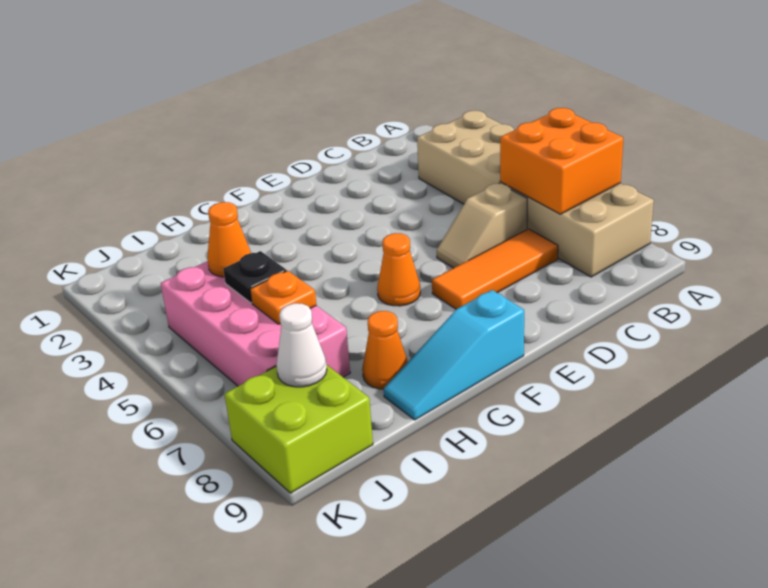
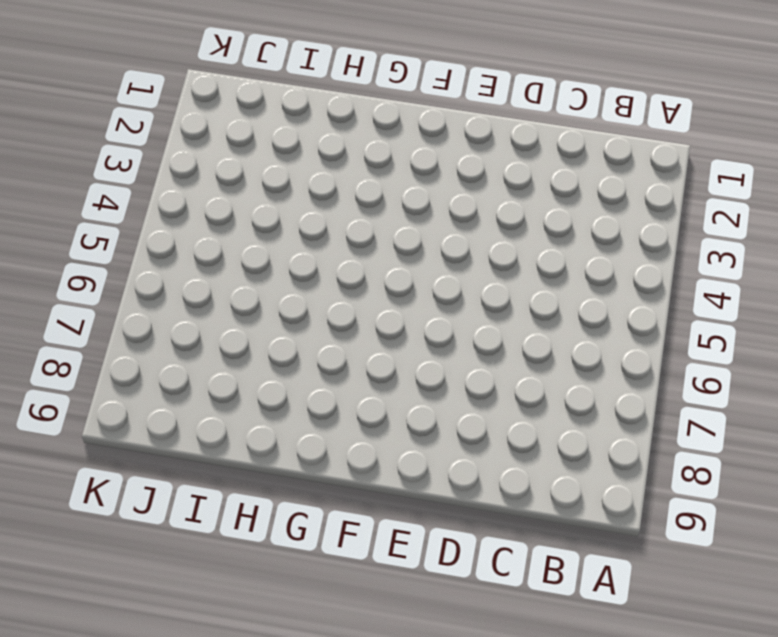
none -> tan 2x6 brick [417,111,654,277]
none -> tan 1x2 slope [437,183,527,268]
none -> orange 1x3 tile [432,229,558,309]

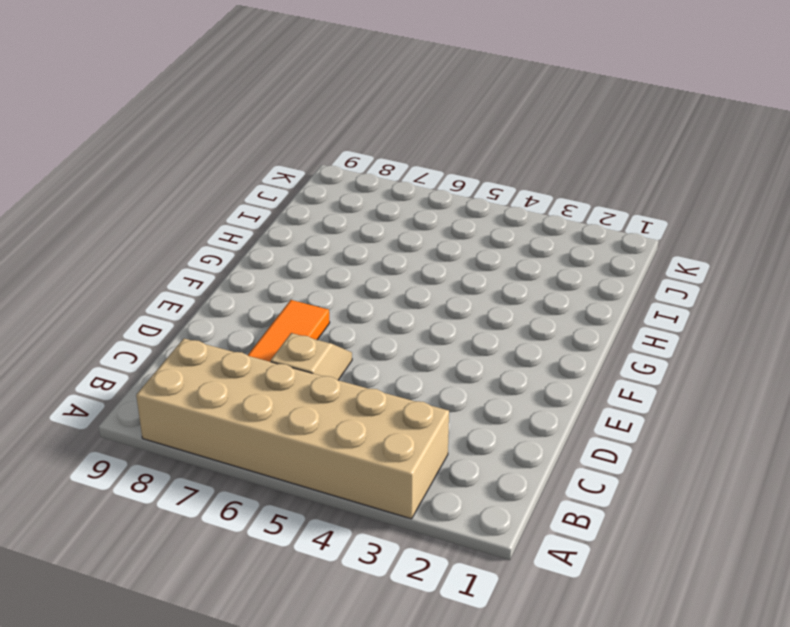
none -> orange 1x1 cone [377,233,420,306]
none -> cyan 1x3 slope [384,290,524,420]
none -> orange 1x1 cone [362,311,408,389]

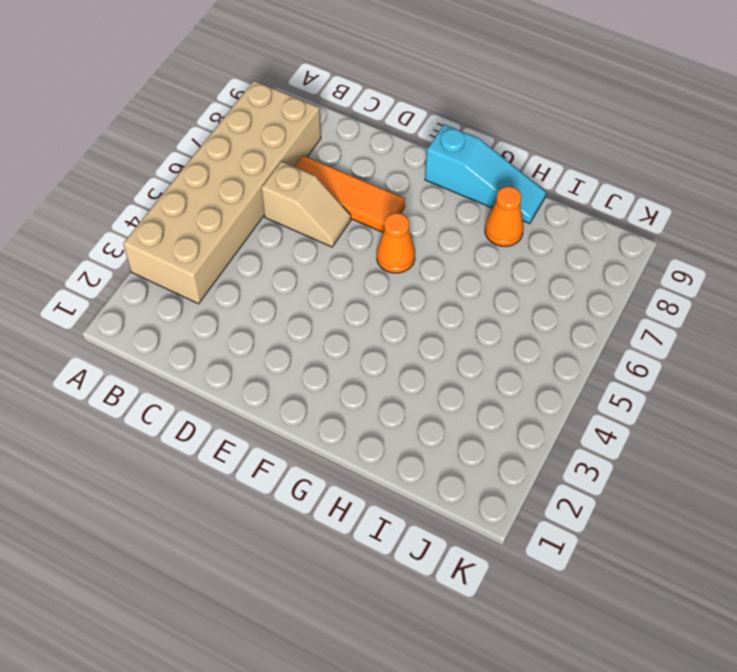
none -> pink 2x4 brick [161,261,350,386]
none -> lime 2x2 brick [225,364,373,493]
none -> orange 2x2 brick [500,108,623,214]

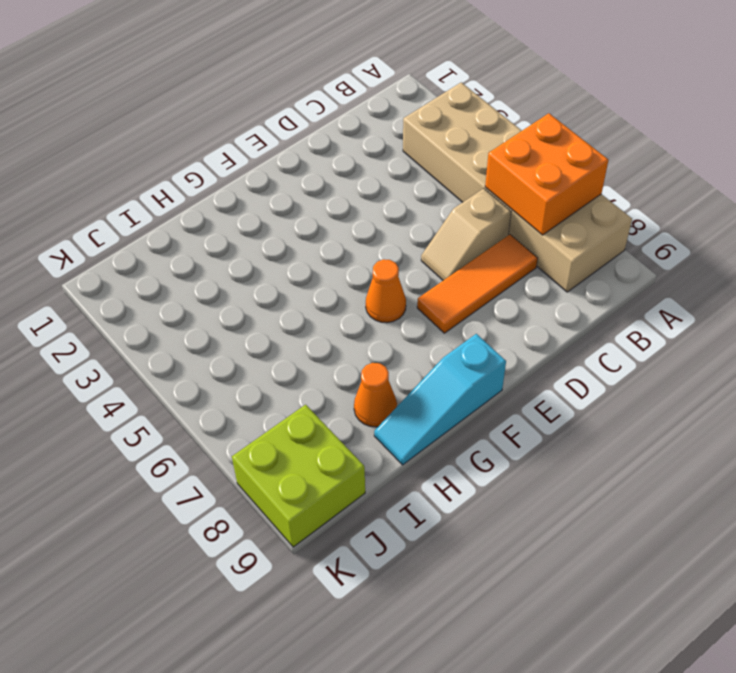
none -> pink 2x4 brick [161,261,350,386]
none -> orange 1x1 cone [207,202,251,277]
none -> black 1x1 plate [223,251,286,303]

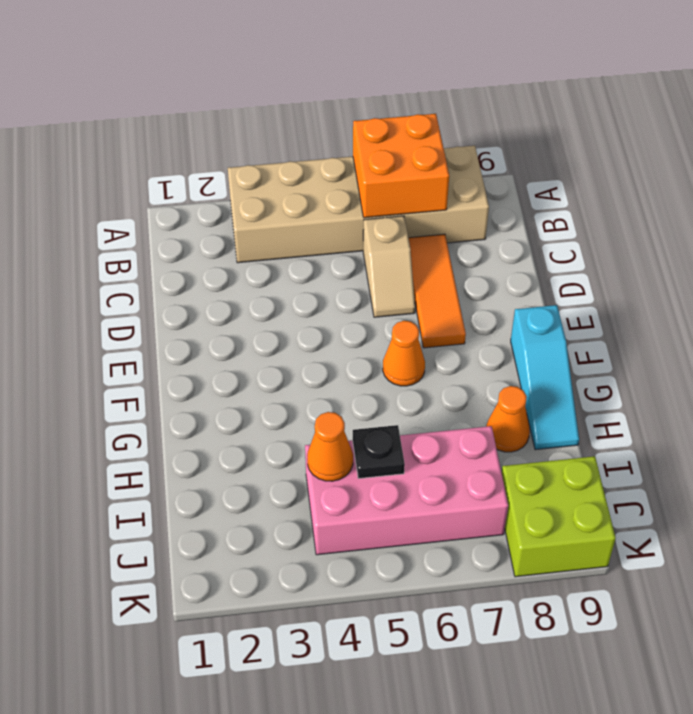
none -> orange 1x1 plate [250,271,316,324]
none -> white 1x1 cone [276,303,327,387]

